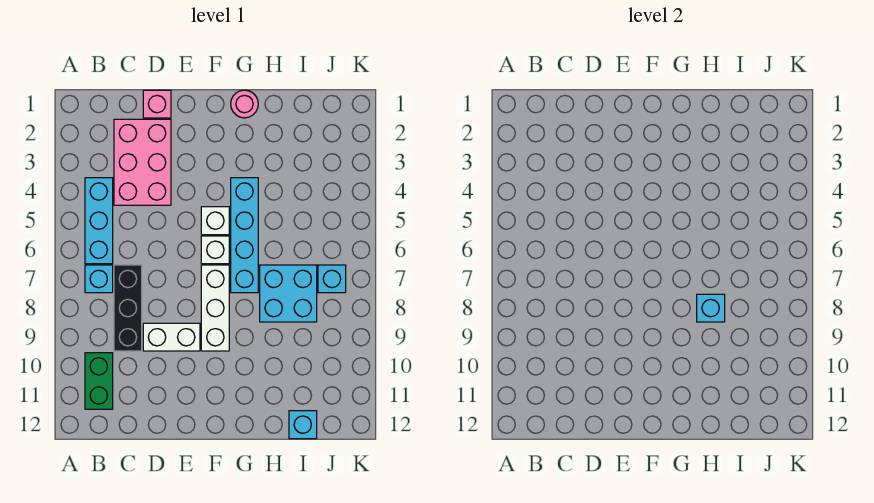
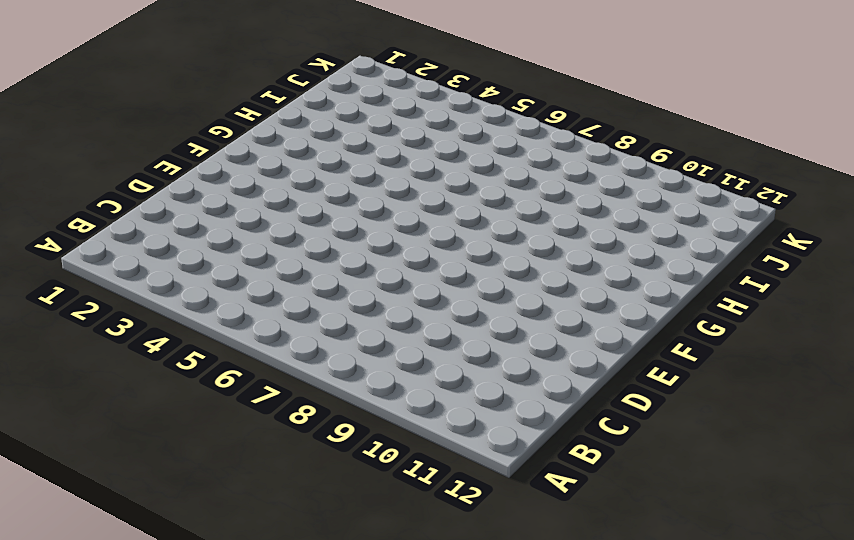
none -> cyan 1x3 brick [85,178,113,264]
none -> cyan 1x1 brick [85,265,113,293]
none -> green 1x2 brick [85,353,113,409]

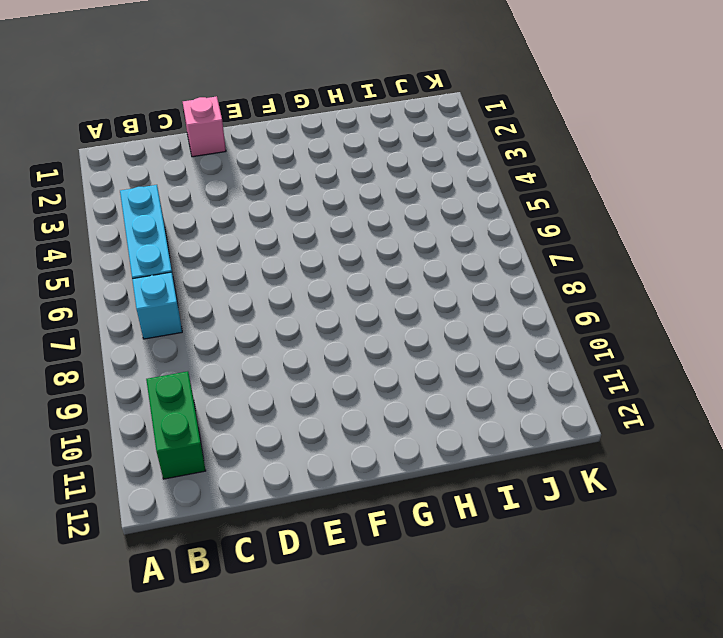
none -> pink 2x3 brick [114,119,171,205]
none -> black 1x3 brick [114,265,142,351]
none -> white 1x2 brick [143,323,200,351]

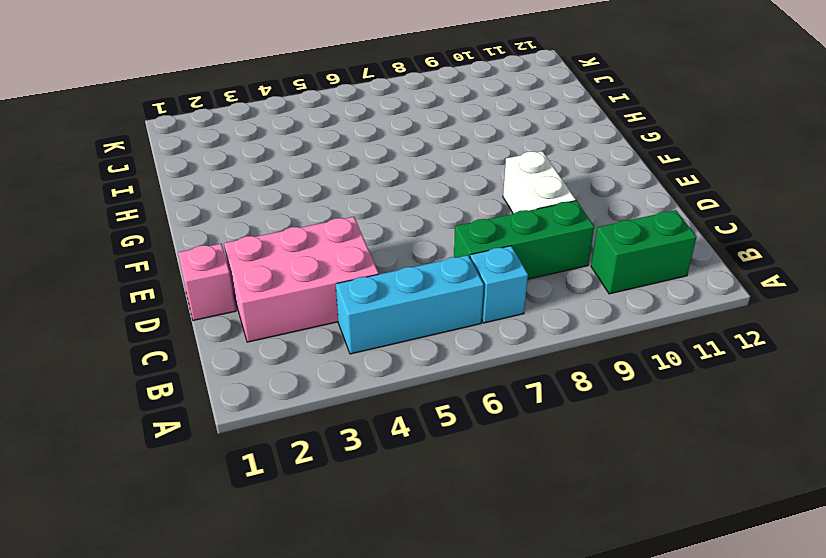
green 1x3 brick [454,201,594,279] -> black 1x3 brick [114,265,142,351]
none -> white 1x1 brick [201,207,229,235]
none -> white 1x1 brick [201,236,229,264]
none -> white 1x3 brick [201,265,229,351]

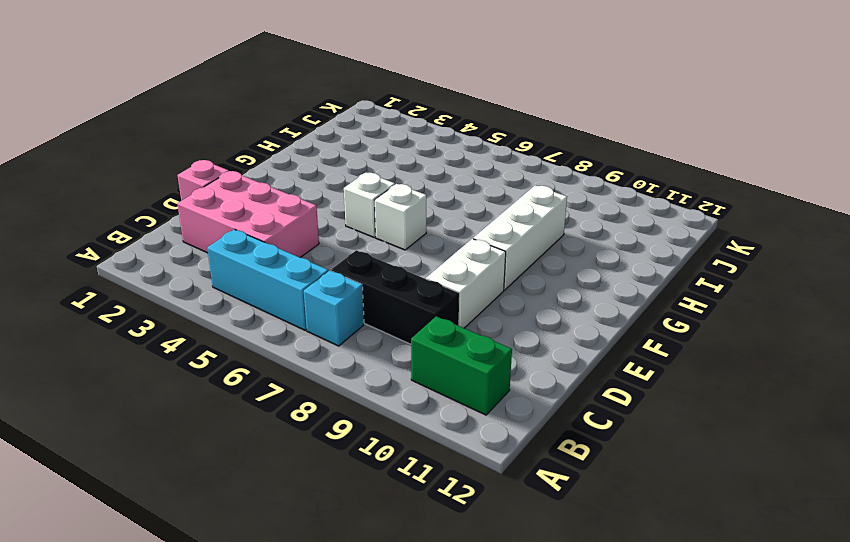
white 1x3 brick [473,185,567,290] -> white 1x3 brick turned to [201,265,229,351]
none -> pink 1x1 round brick [231,90,258,118]
none -> cyan 1x4 brick [231,178,258,293]
none -> cyan 2x2 brick [260,265,317,322]

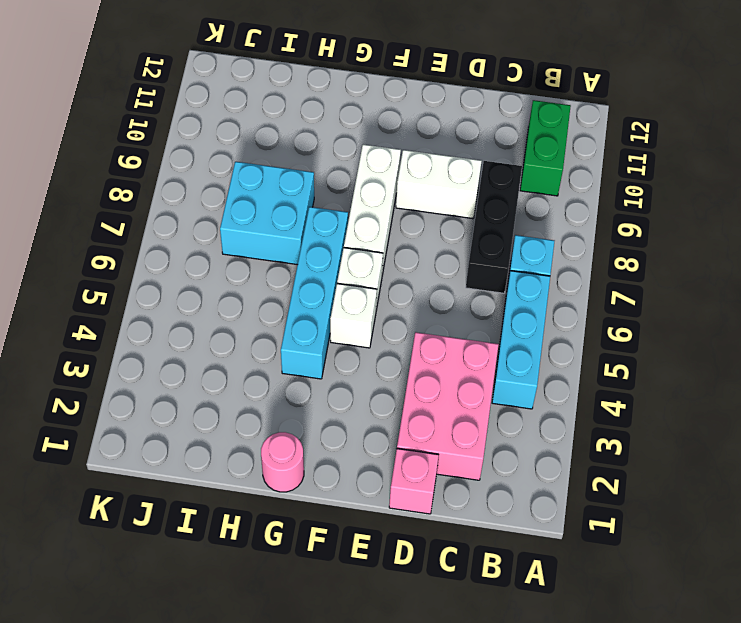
none -> cyan 1x1 brick [289,411,317,439]
none -> cyan 1x1 brick [318,265,346,293]
none -> cyan 1x1 brick [697,294,725,322]

